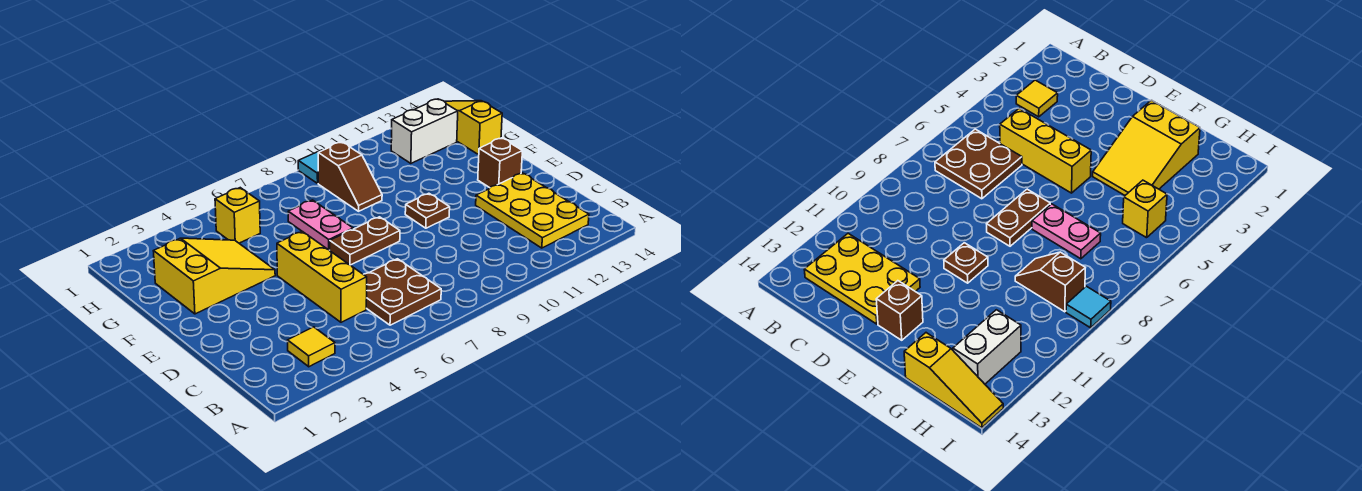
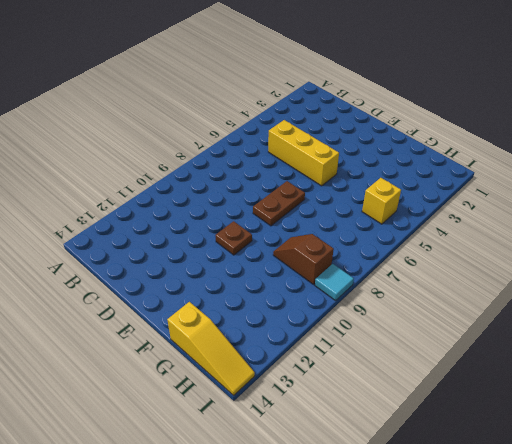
none -> yellow 1x1 tile [287,327,335,367]
none -> brown 2x2 plate [363,259,441,325]
none -> yellow 2x3 plate [476,173,589,248]

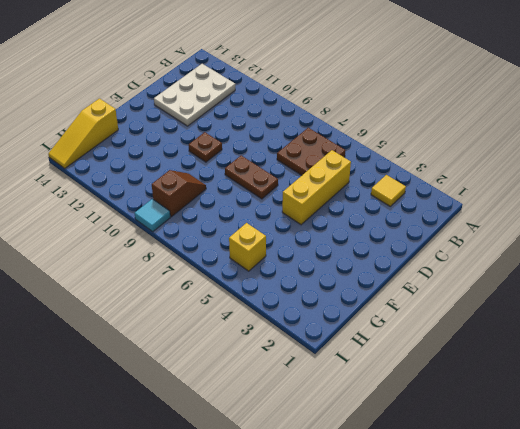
white 2x3 plate [154,64,235,126] -> yellow 2x3 plate [476,173,589,248]
none -> brown 1x1 brick [478,138,522,188]
none -> yellow 2x3 slope [154,238,275,314]
none -> pink 1x2 plate [288,200,353,250]

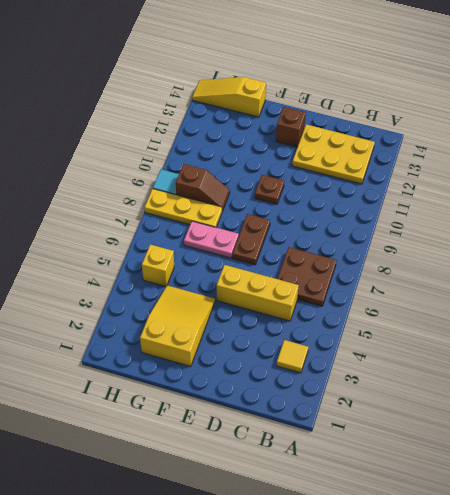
yellow 1x3 plate [145,189,222,227] -> none
none -> white 1x2 brick [391,99,458,163]

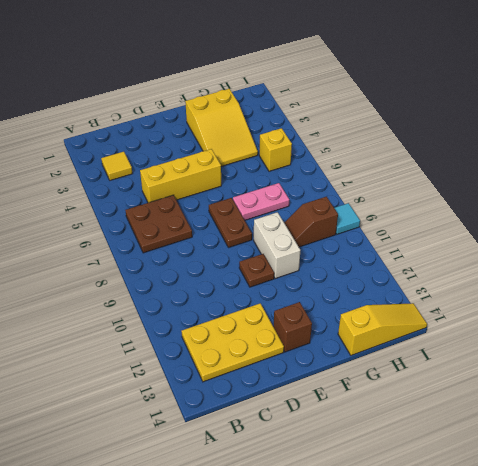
white 1x2 brick [254,212,301,279] -> white 1x2 brick moved to [391,99,458,163]

